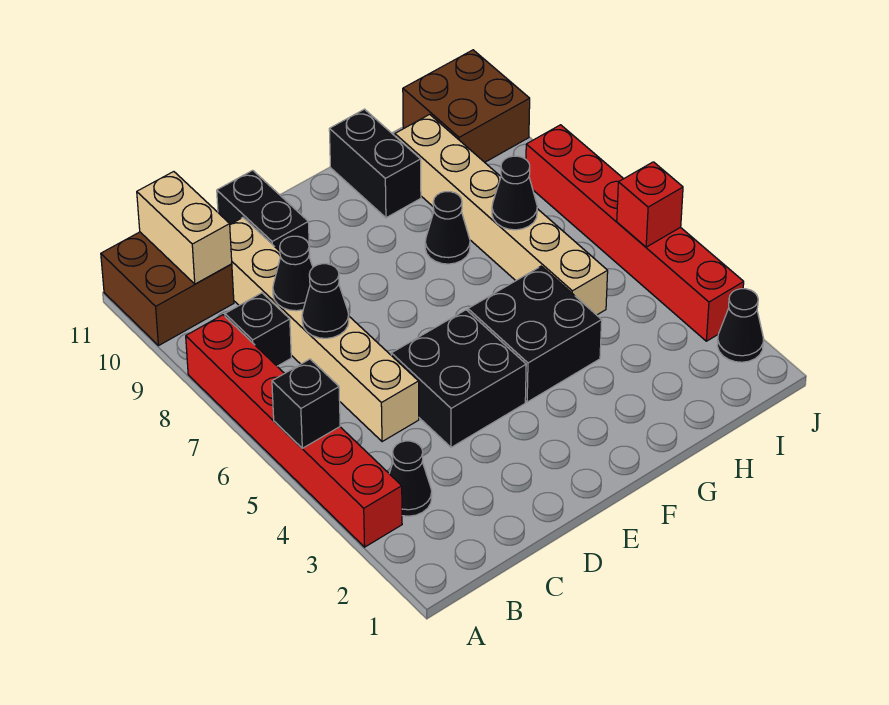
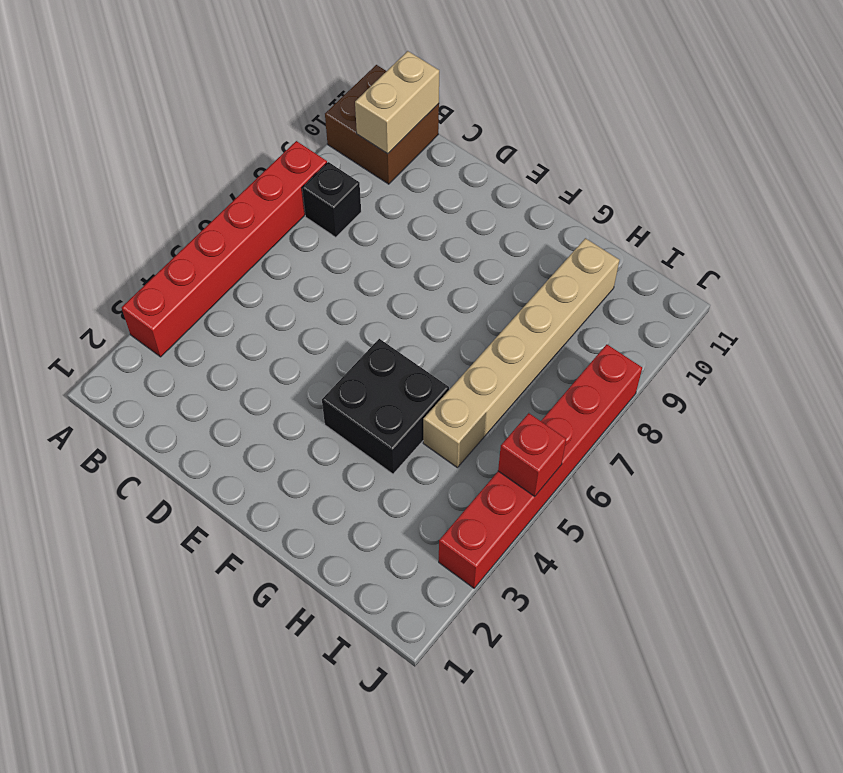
none -> black 1x1 cone [389,441,432,516]
none -> tan 1x6 brick [230,218,419,442]
none -> black 2x2 brick [391,310,526,447]

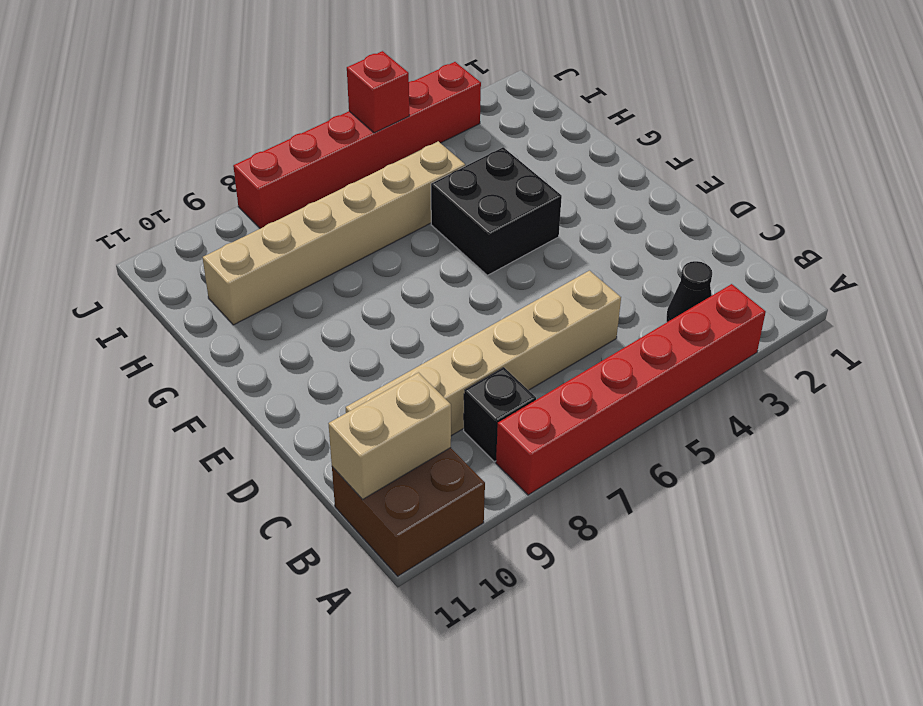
none -> black 2x2 brick [391,310,526,447]
none -> black 1x2 brick [217,170,310,257]
none -> black 1x1 cone [425,192,470,264]

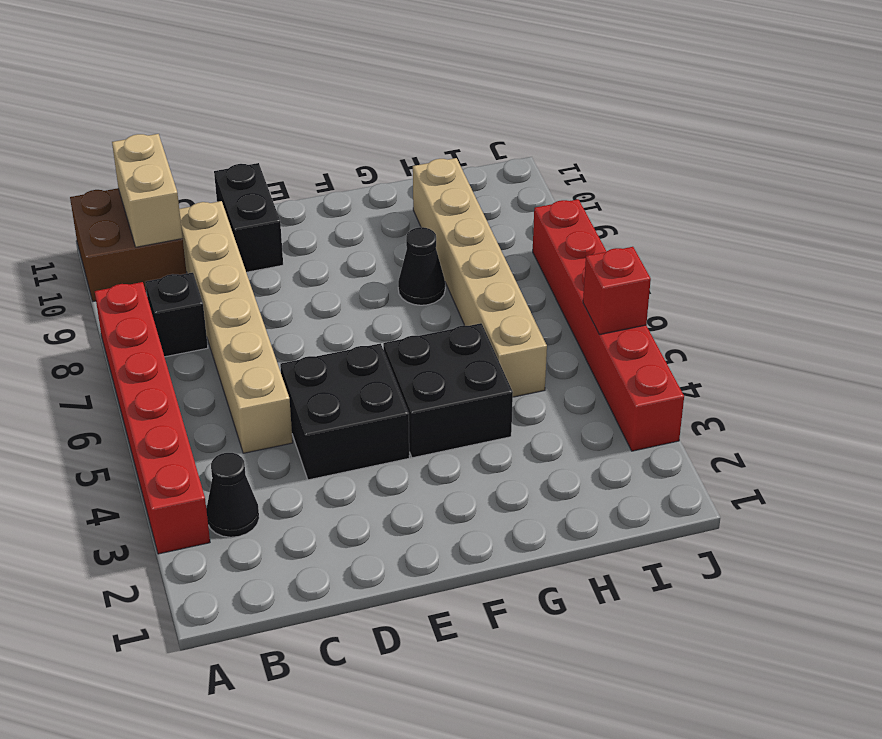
none -> black 1x2 brick [329,109,421,218]
none -> brown 2x2 brick [403,50,530,162]
none -> black 1x1 cone [717,289,763,362]

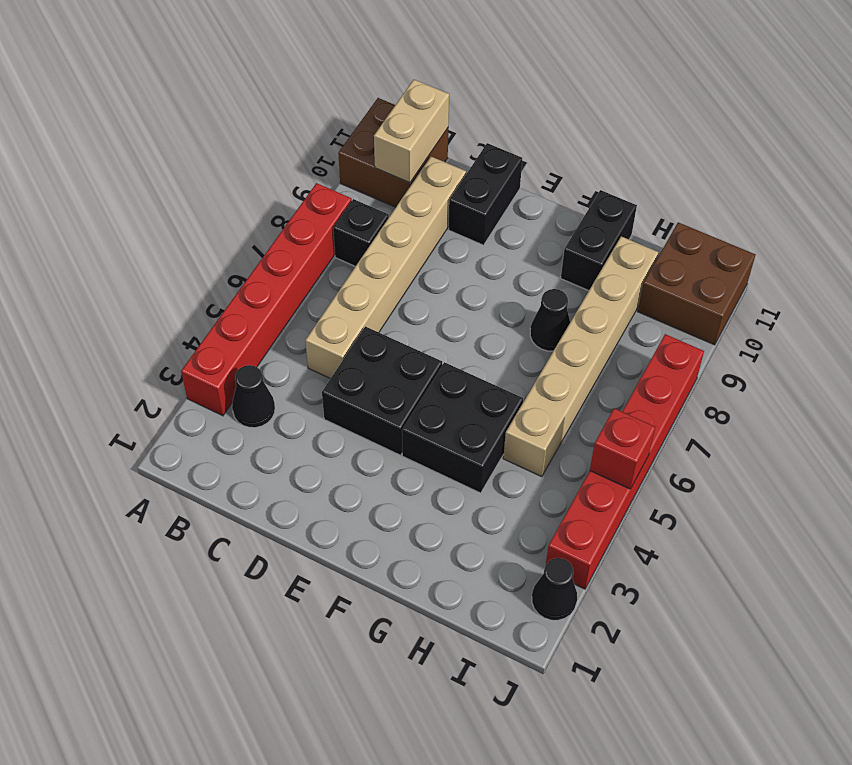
none -> black 1x1 brick [272,359,340,448]
none -> black 1x1 cone [302,264,349,338]
none -> black 1x1 cone [273,236,313,311]

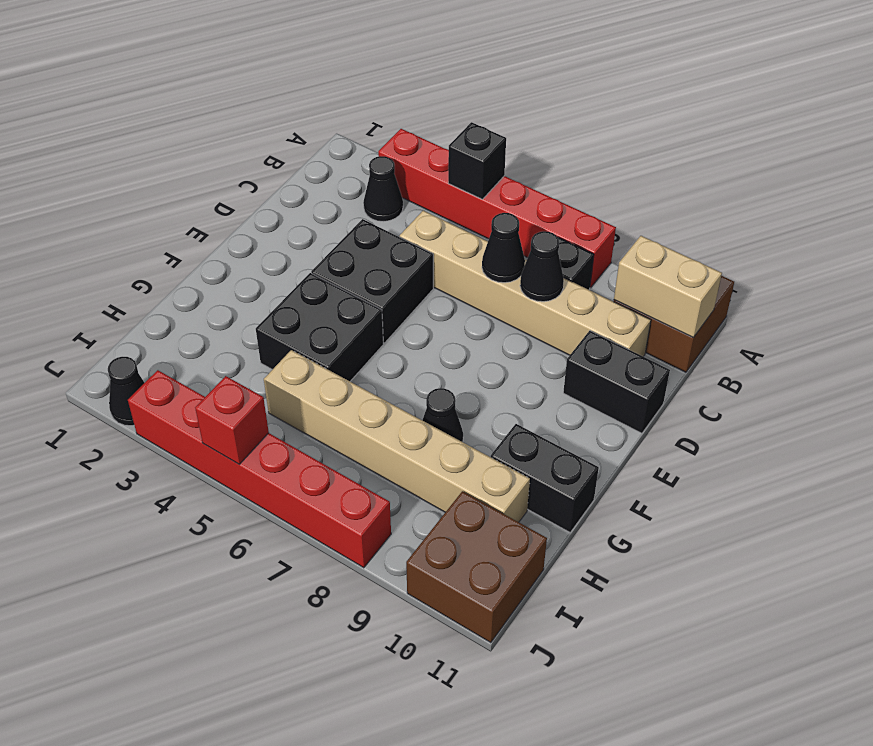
none -> black 1x1 cone [492,156,537,230]

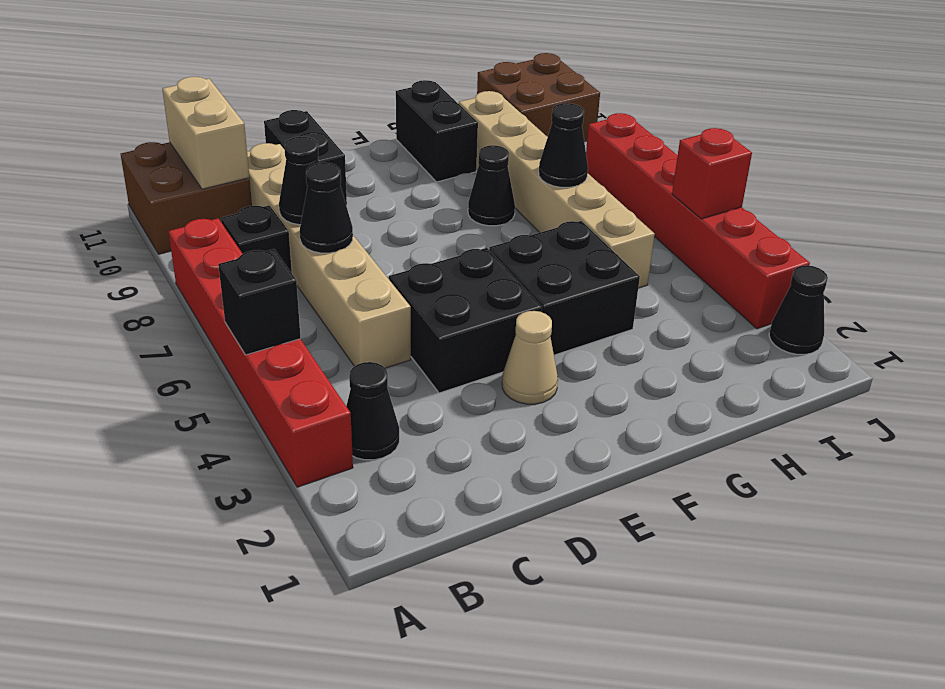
tan 1x1 cone [502,311,558,404] -> none

